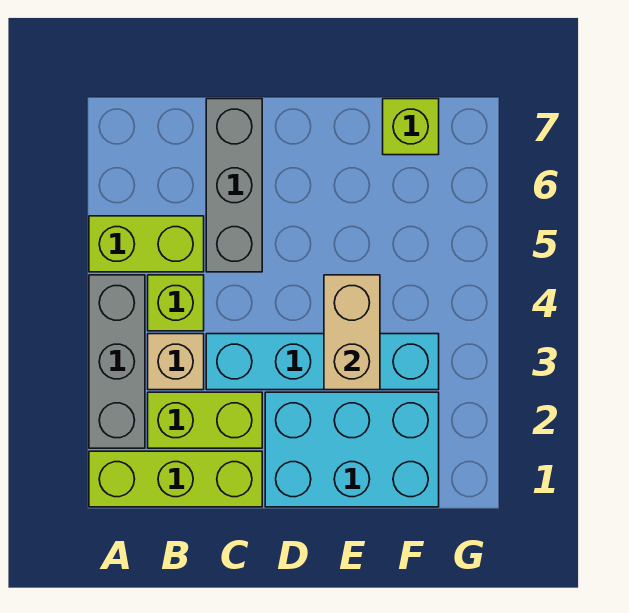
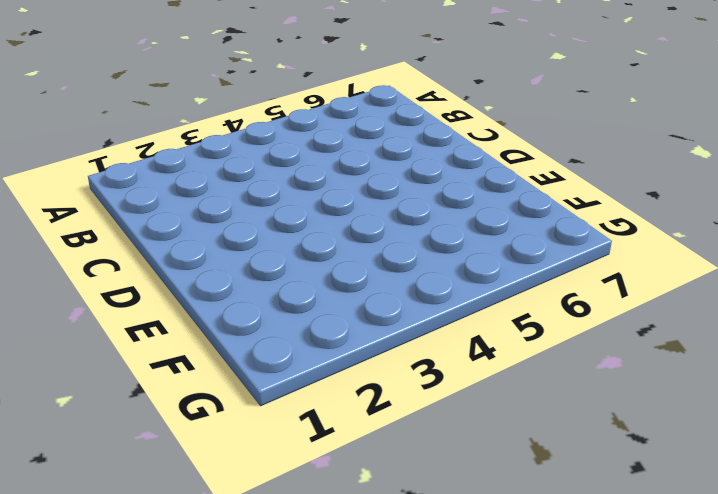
none -> lime 1x3 brick [89,451,262,507]
none -> grey 1x3 brick [89,275,145,448]

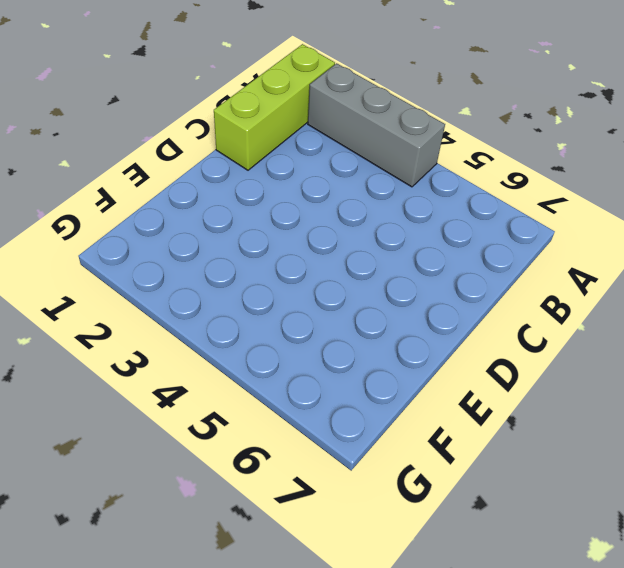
none -> lime 1x2 brick [89,216,204,272]
none -> lime 1x2 brick [148,392,262,448]

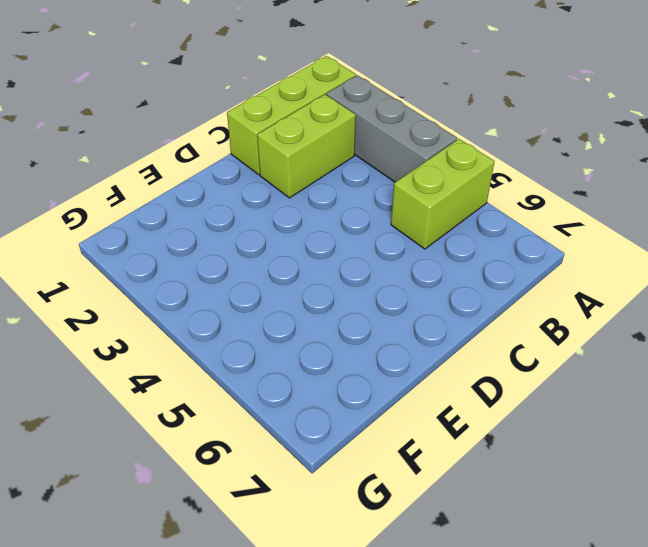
none -> tan 1x1 brick [148,334,204,390]
none -> lime 1x1 brick [148,275,204,331]

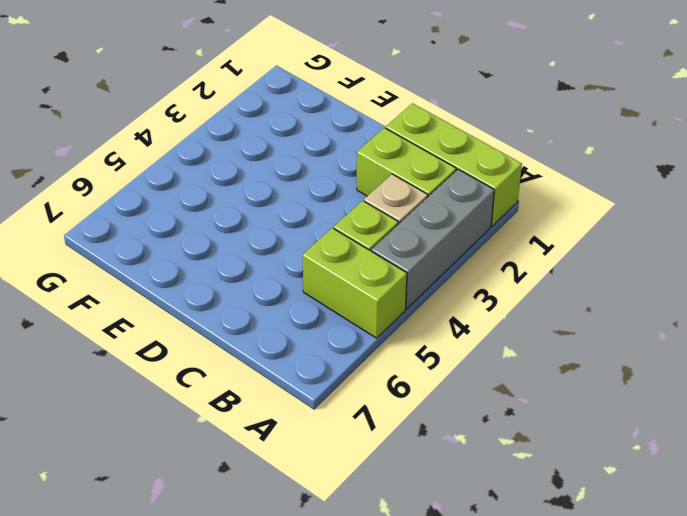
none -> cyan 1x4 brick [206,334,439,390]
none -> grey 1x3 brick [206,99,262,272]

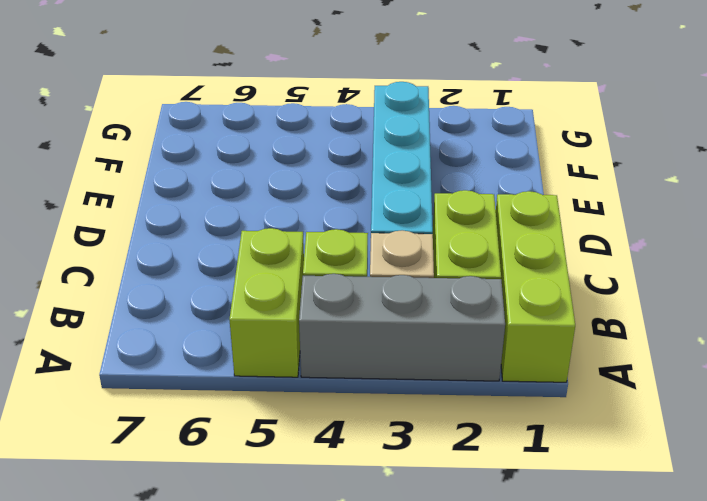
none -> grey 1x3 brick [206,99,262,272]
none -> cyan 2x3 brick [265,392,439,507]

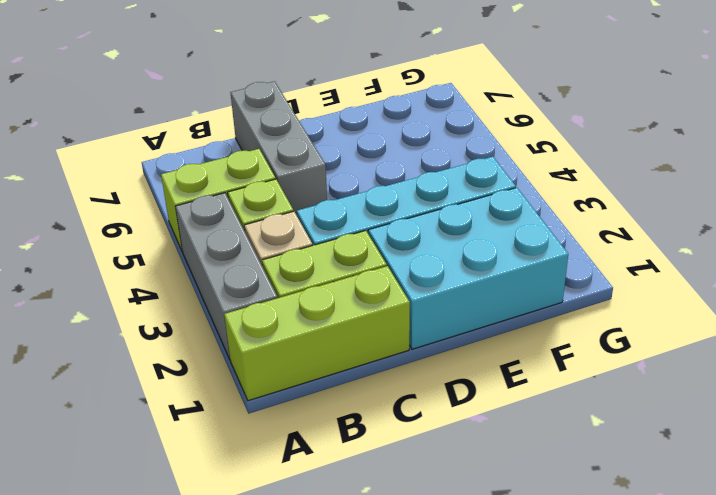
none -> lime 1x1 brick [383,99,439,155]
none -> tan 1x2 brick [324,275,380,390]

